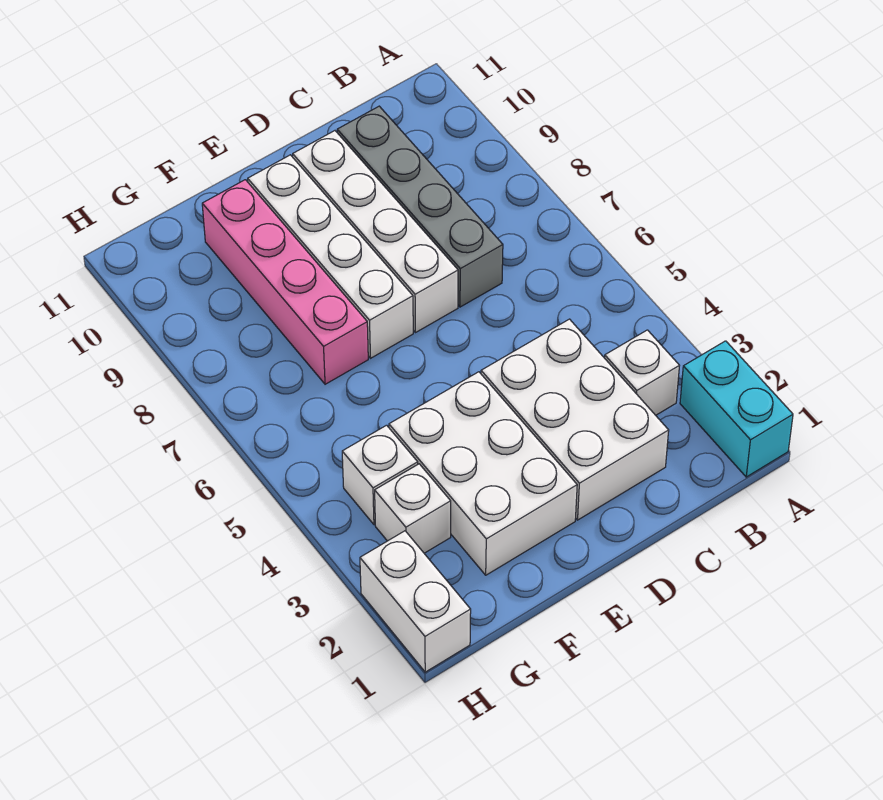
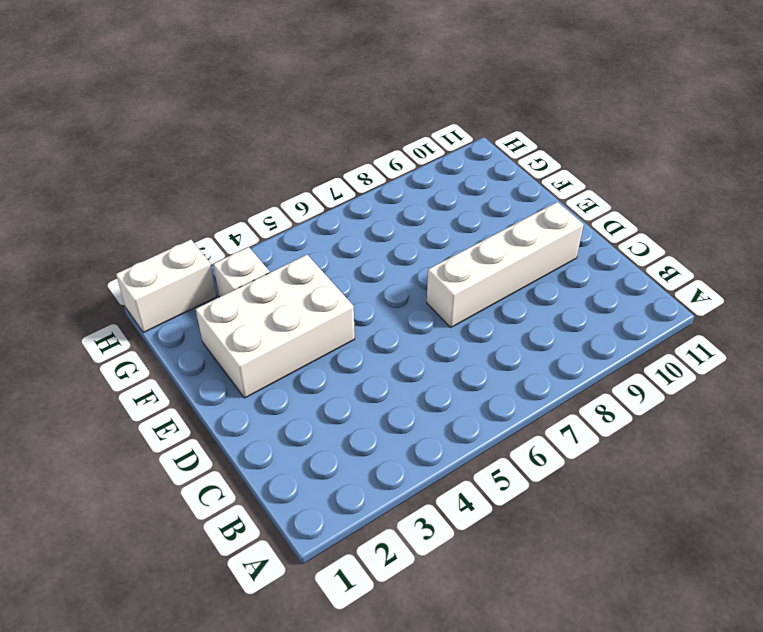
none -> cyan 1x2 brick [680,341,793,477]
none -> white 1x1 brick [605,330,679,415]

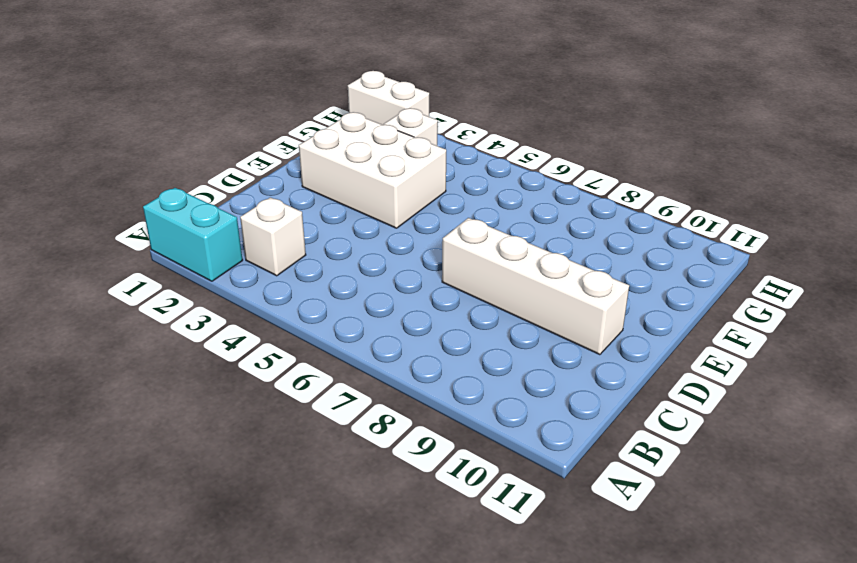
none -> white 2x3 brick [481,319,669,520]
none -> grey 1x4 brick [337,106,503,307]

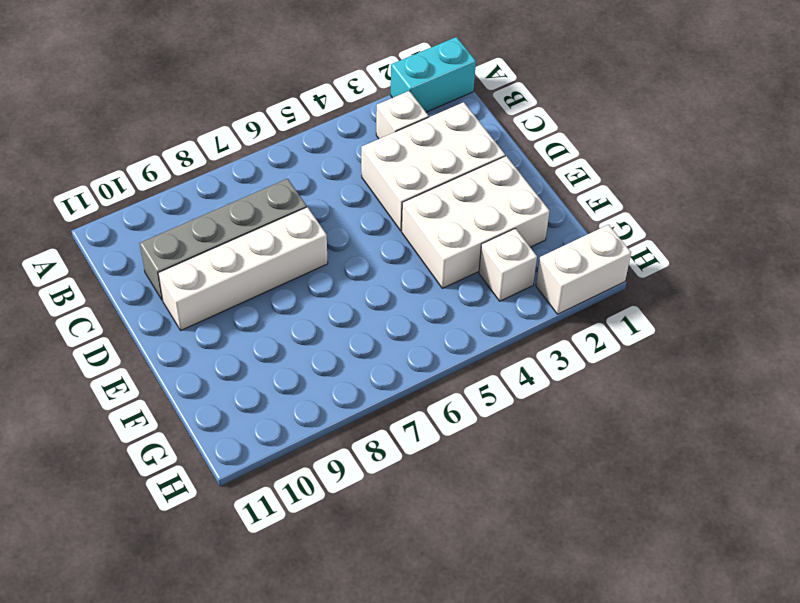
none -> white 1x4 brick [248,155,413,358]
none -> pink 1x4 brick [202,180,368,384]

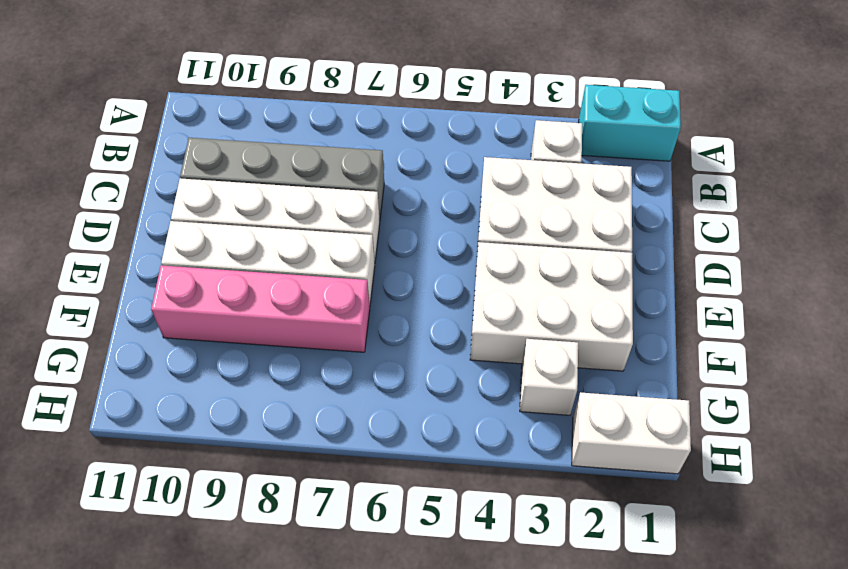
none -> white 1x1 brick [342,425,418,525]

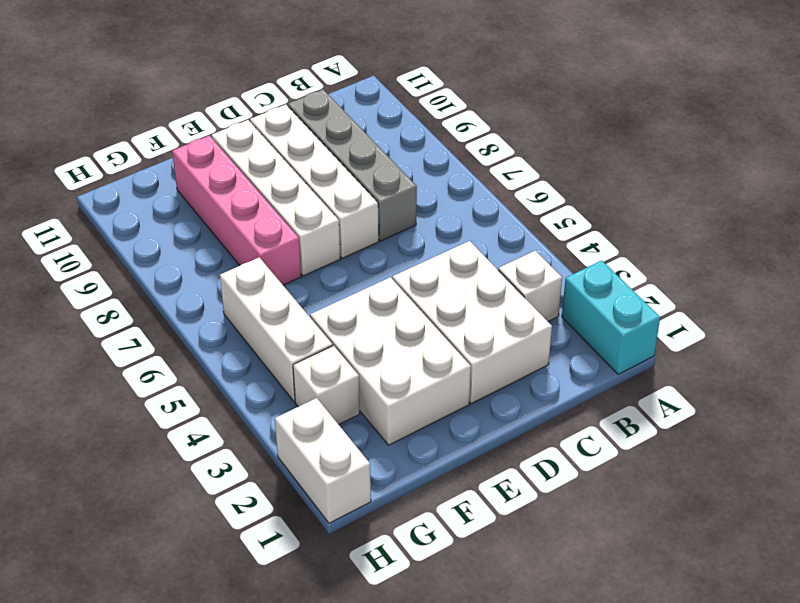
white 1x3 brick [220,257,333,402] -> white 1x1 brick [342,425,418,525]

